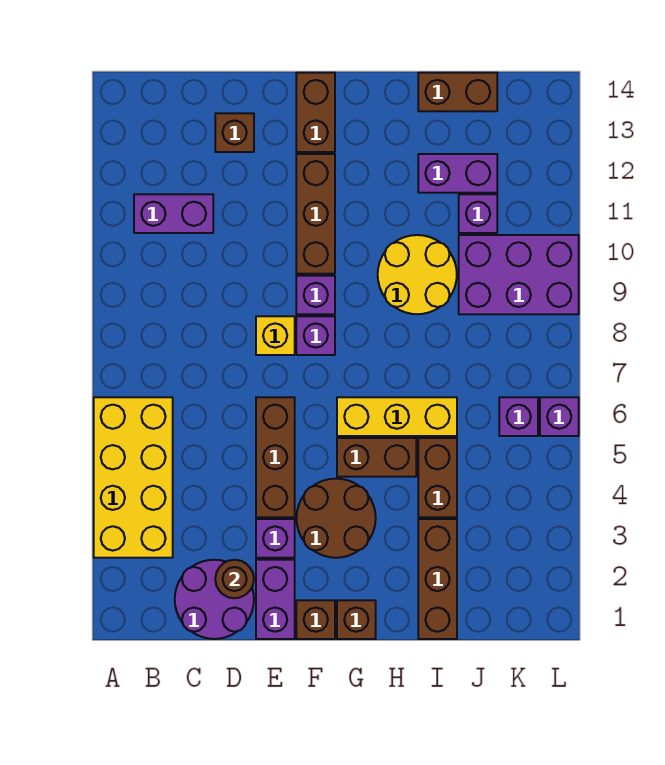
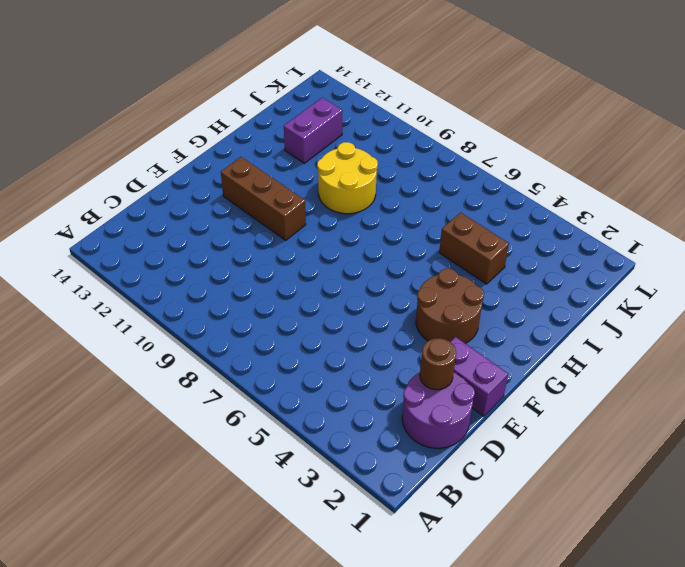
none -> yellow 2x4 brick [94,397,173,558]
none -> purple 1x2 brick [134,194,213,233]
none -> brown 1x1 brick [215,113,254,152]

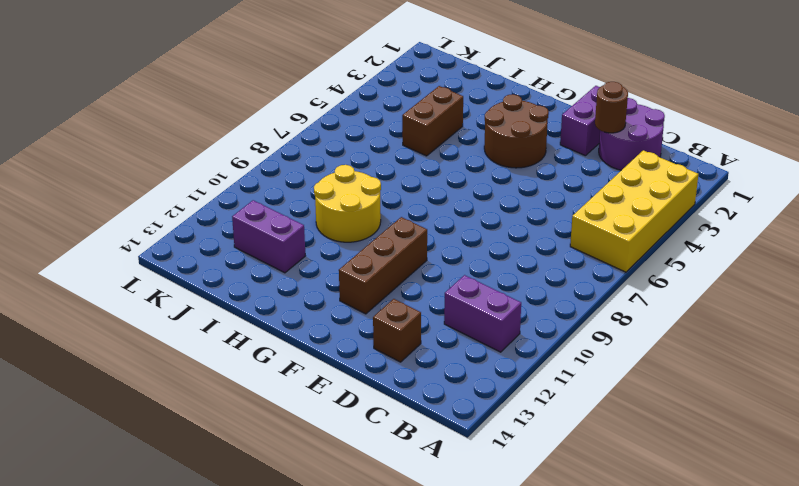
none -> purple 1x1 brick [256,519,295,558]
none -> brown 1x3 brick [256,397,295,517]
none -> yellow 1x1 brick [256,316,295,355]

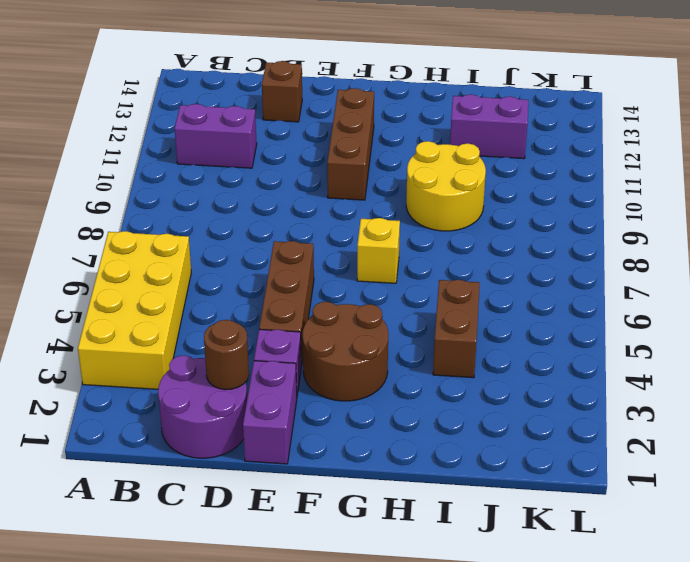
yellow 1x1 brick [357,218,400,283] -> yellow 1x1 brick moved to [256,316,295,355]
none -> brown 1x1 brick [296,600,335,639]
none -> purple 1x1 brick [296,316,335,355]
none -> purple 1x1 brick [296,276,335,314]

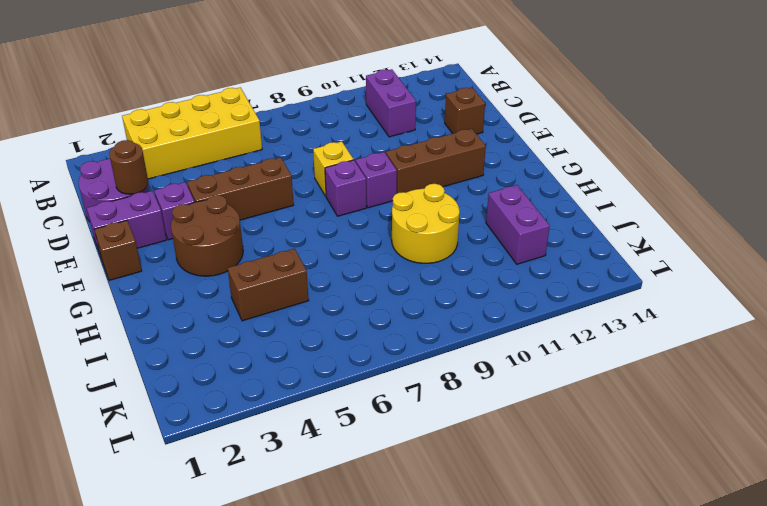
none -> brown 1x2 brick [296,73,335,152]
none -> brown 1x1 brick [337,600,376,639]
none -> brown 1x2 brick [337,438,416,477]

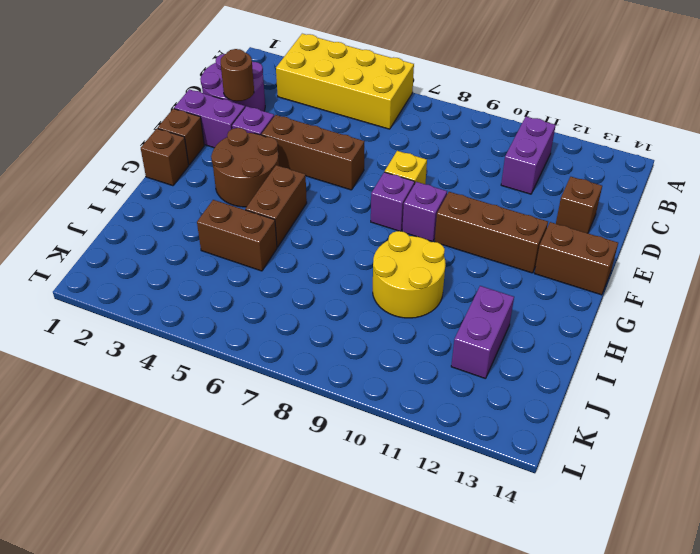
none -> yellow 1x3 brick [337,397,457,436]
none -> brown 1x3 brick [418,519,457,639]
none -> brown 1x2 brick [418,73,497,111]

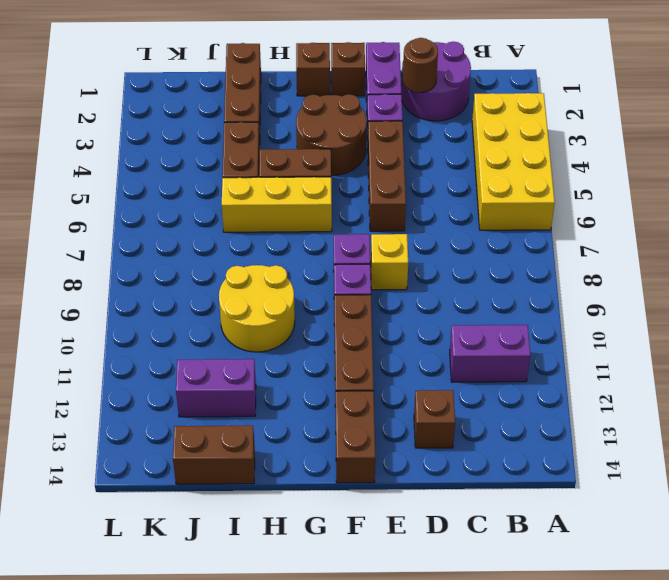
none -> purple 2x3 brick [459,235,579,314]
none -> purple 1x1 brick [459,194,497,233]
none -> purple 1x1 brick [499,397,538,436]

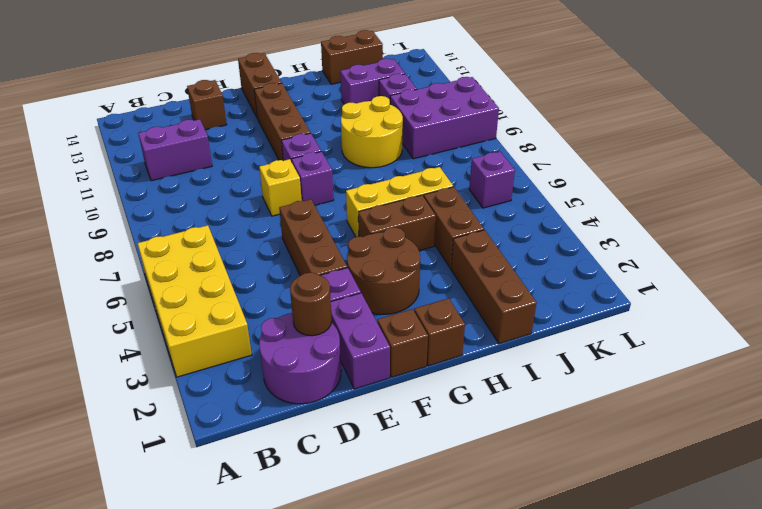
none -> purple 1x1 brick [540,397,579,436]

